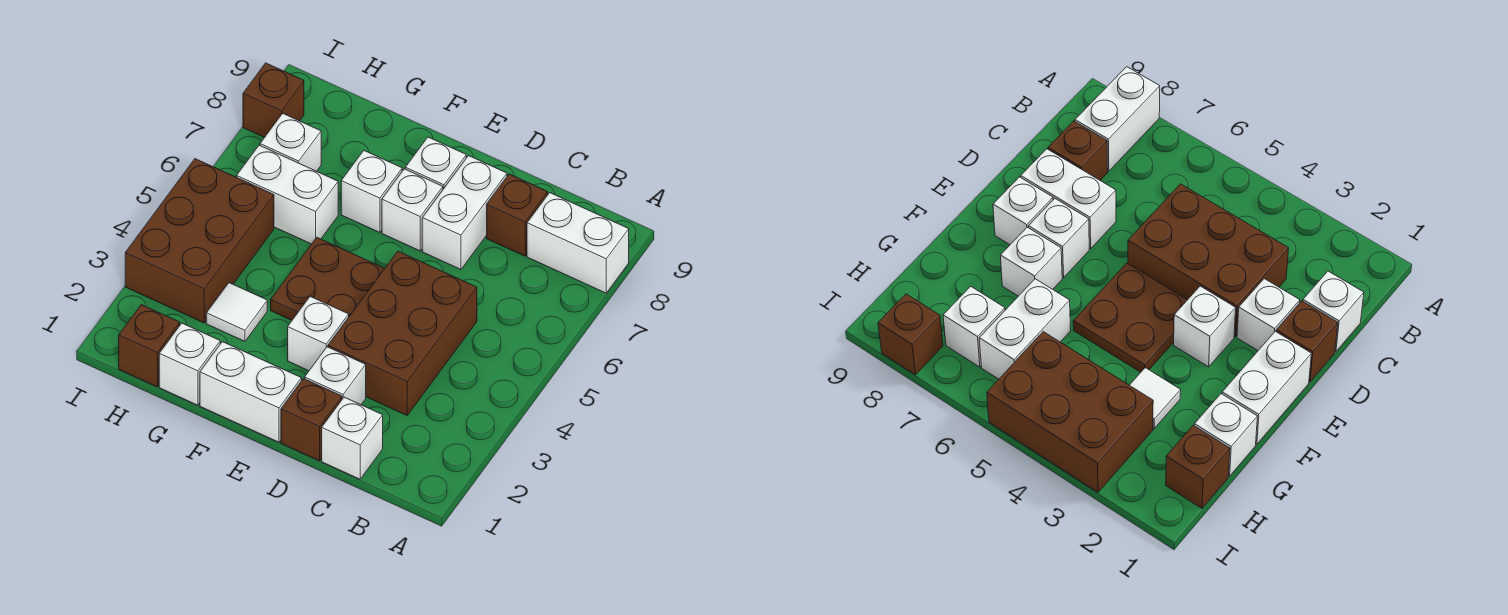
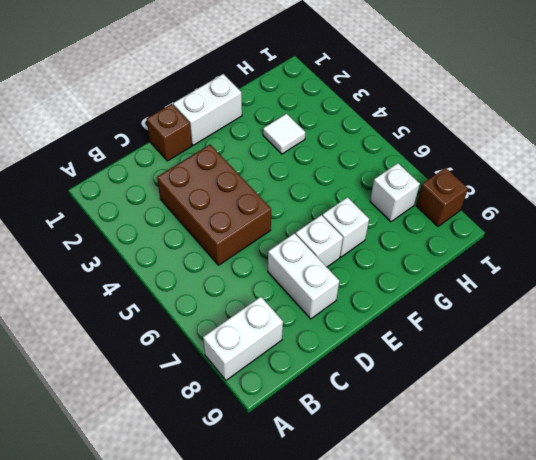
none -> white 1x1 brick [322,397,383,479]
none -> brown 1x1 brick [487,174,548,256]
none -> white 1x1 brick [305,347,366,405]

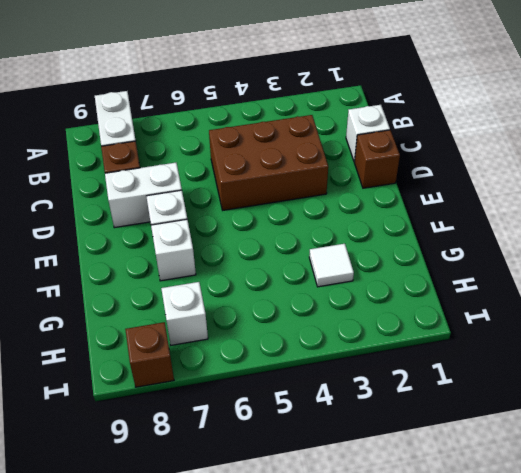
none -> white 1x1 brick [305,347,366,405]
none -> white 1x2 brick [200,342,302,442]
none -> white 1x1 brick [288,296,349,371]

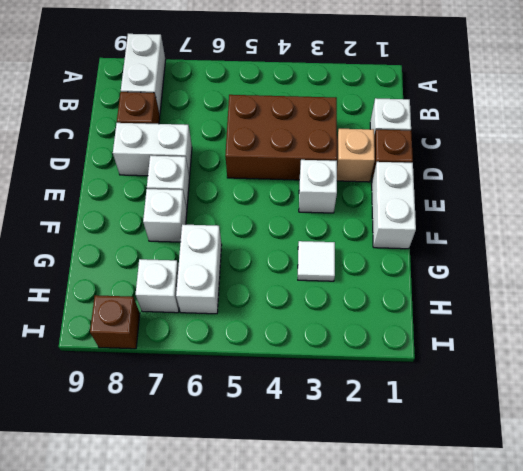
tan 1x1 brick [337,129,375,182] -> white 1x1 brick [305,347,366,405]
none -> brown 2x2 plate [271,237,385,320]
none -> white 1x1 brick [405,137,466,189]
none -> white 1x1 brick [159,323,220,405]

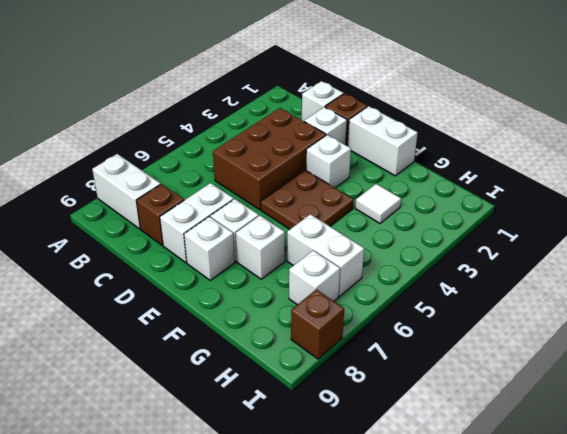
none -> white 1x1 brick [159,323,220,405]
none -> brown 1x1 brick [119,305,180,387]
none -> brown 2x3 brick [125,159,274,323]

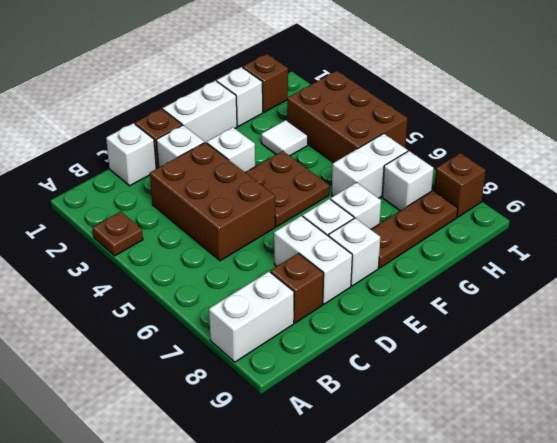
brown 1x1 plate [93,212,143,256] -> none
brown 1x3 plate [371,191,458,268] -> none

